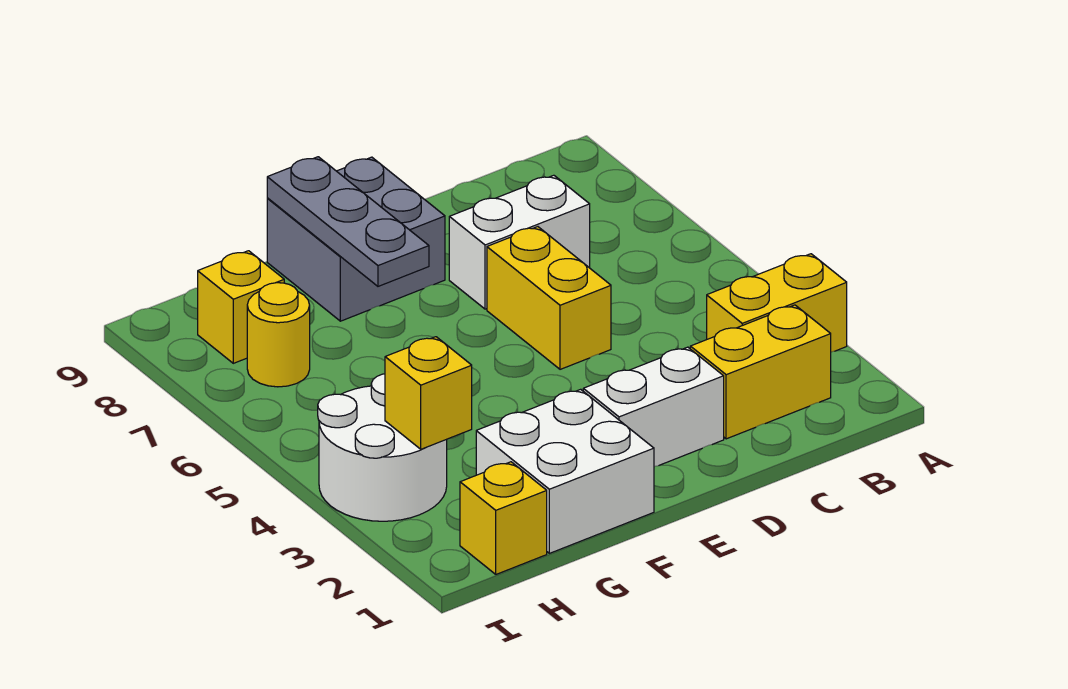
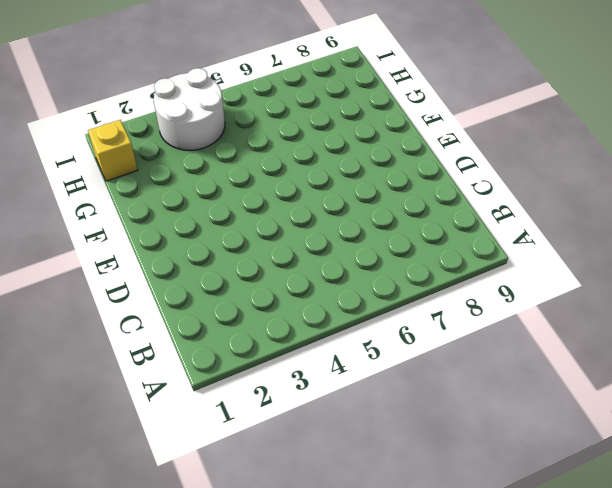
none -> yellow 1x2 brick [707,254,847,352]
none -> yellow 1x2 brick [690,305,831,439]
none -> white 1x2 brick [449,175,590,309]

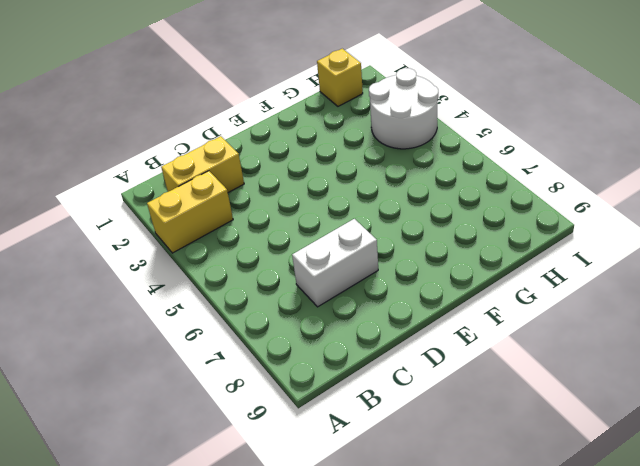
none -> white 1x2 brick [583,347,724,467]
none -> yellow 1x2 brick [487,227,611,369]
none -> grey 2x2 brick [267,157,445,321]

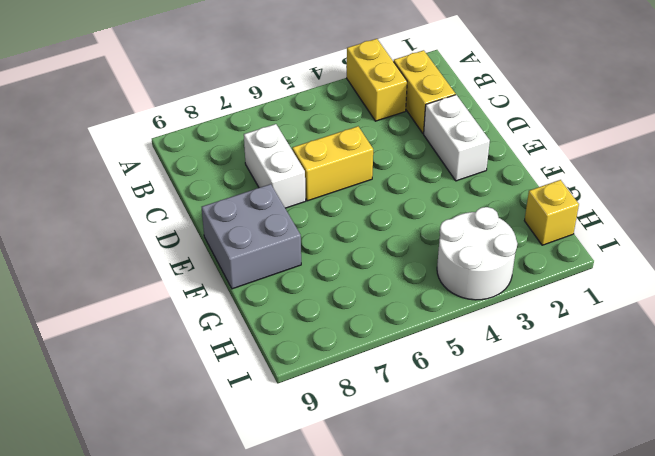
none -> white 2x2 brick [476,389,654,553]
none -> yellow 1x1 round brick [247,283,310,387]
none -> yellow 1x1 brick [198,251,284,363]

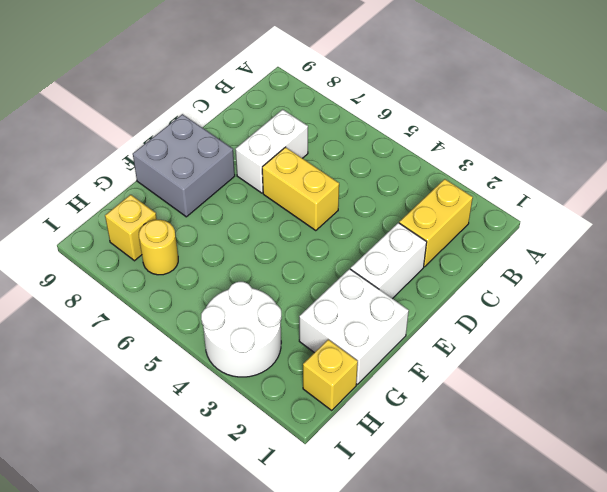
none -> yellow 1x2 brick [707,254,847,352]
none -> grey 1x3 plate [267,157,429,286]
none -> yellow 1x1 brick [385,337,472,449]

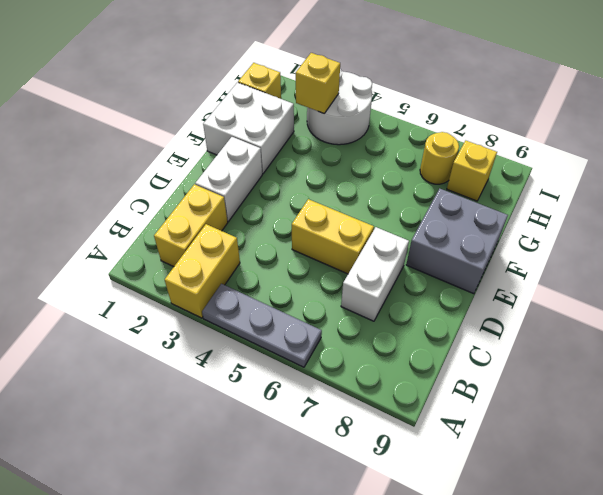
grey 1x3 plate [202,284,322,367] -> grey 1x3 plate moved to [267,157,429,286]

